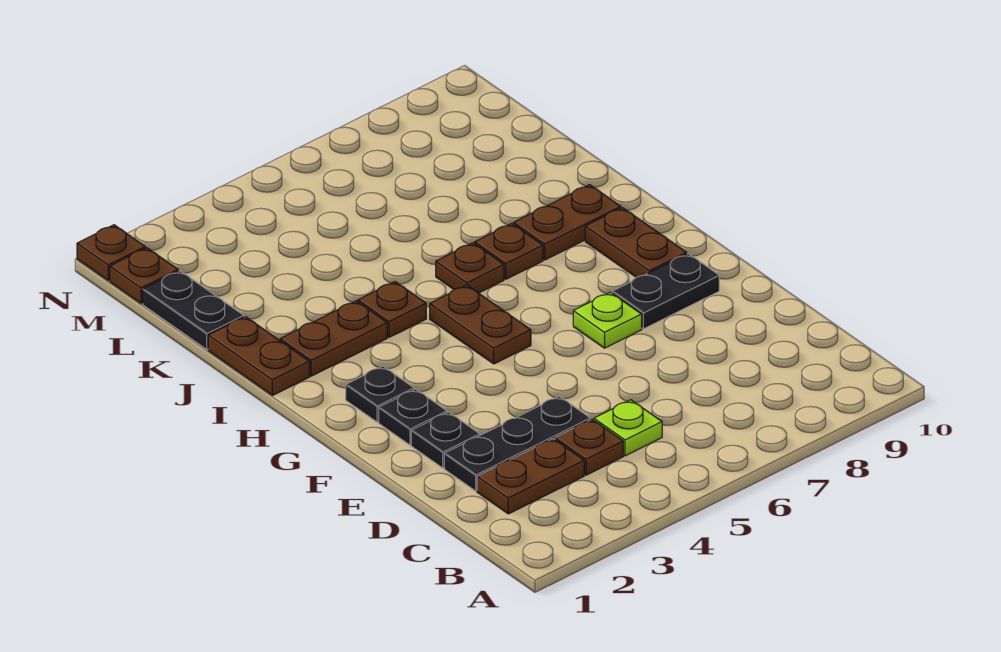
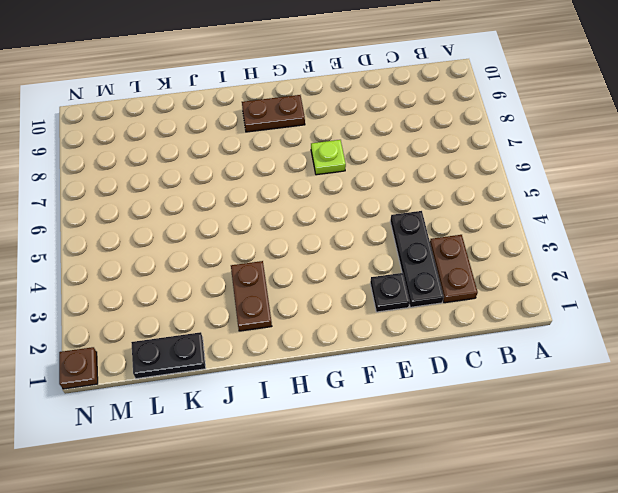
none -> brown 1x1 plate [555,419,623,475]
none -> lime 1x1 plate [594,400,662,456]
none -> black 1x1 plate [379,389,447,445]

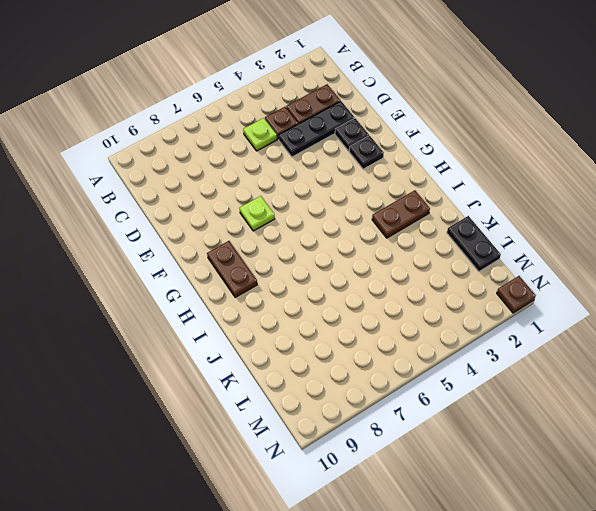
none -> black 1x2 plate [612,254,719,329]
none -> black 1x1 plate [346,366,414,422]
none -> brown 1x2 plate [430,285,531,364]

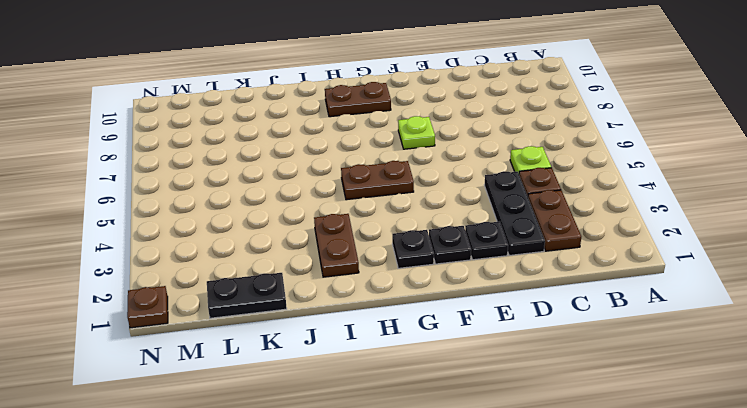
none -> black 1x2 plate [612,254,719,329]
none -> brown 1x2 plate [208,317,310,396]
none -> brown 1x1 plate [358,282,426,337]

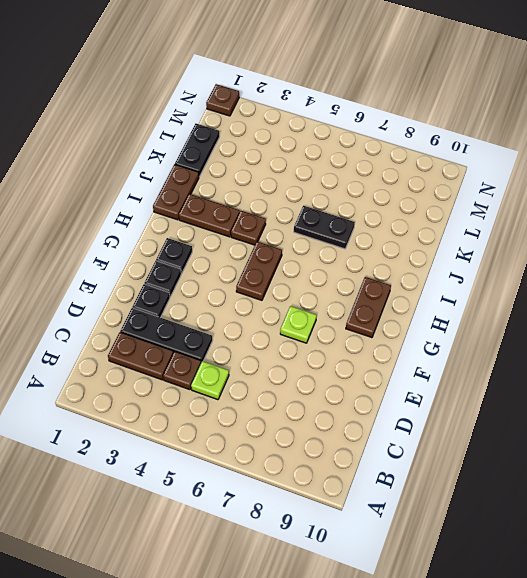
black 1x2 plate [294,206,355,249] -> black 1x2 plate moved to [612,254,719,329]
none -> brown 1x1 plate [436,243,504,293]
none -> brown 1x1 plate [475,223,543,279]
none -> brown 1x2 plate [514,185,621,260]

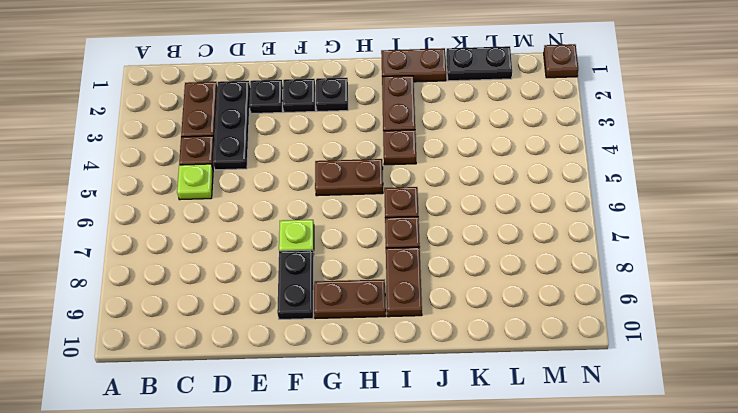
none -> brown 1x1 plate [110,248,178,304]

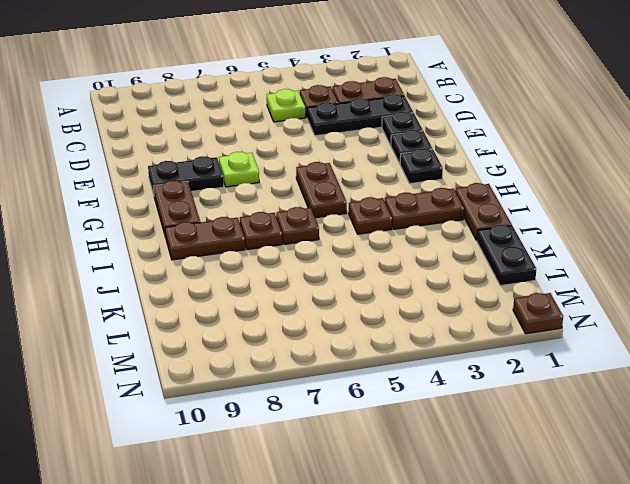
none -> brown 1x1 plate [110,248,178,304]

